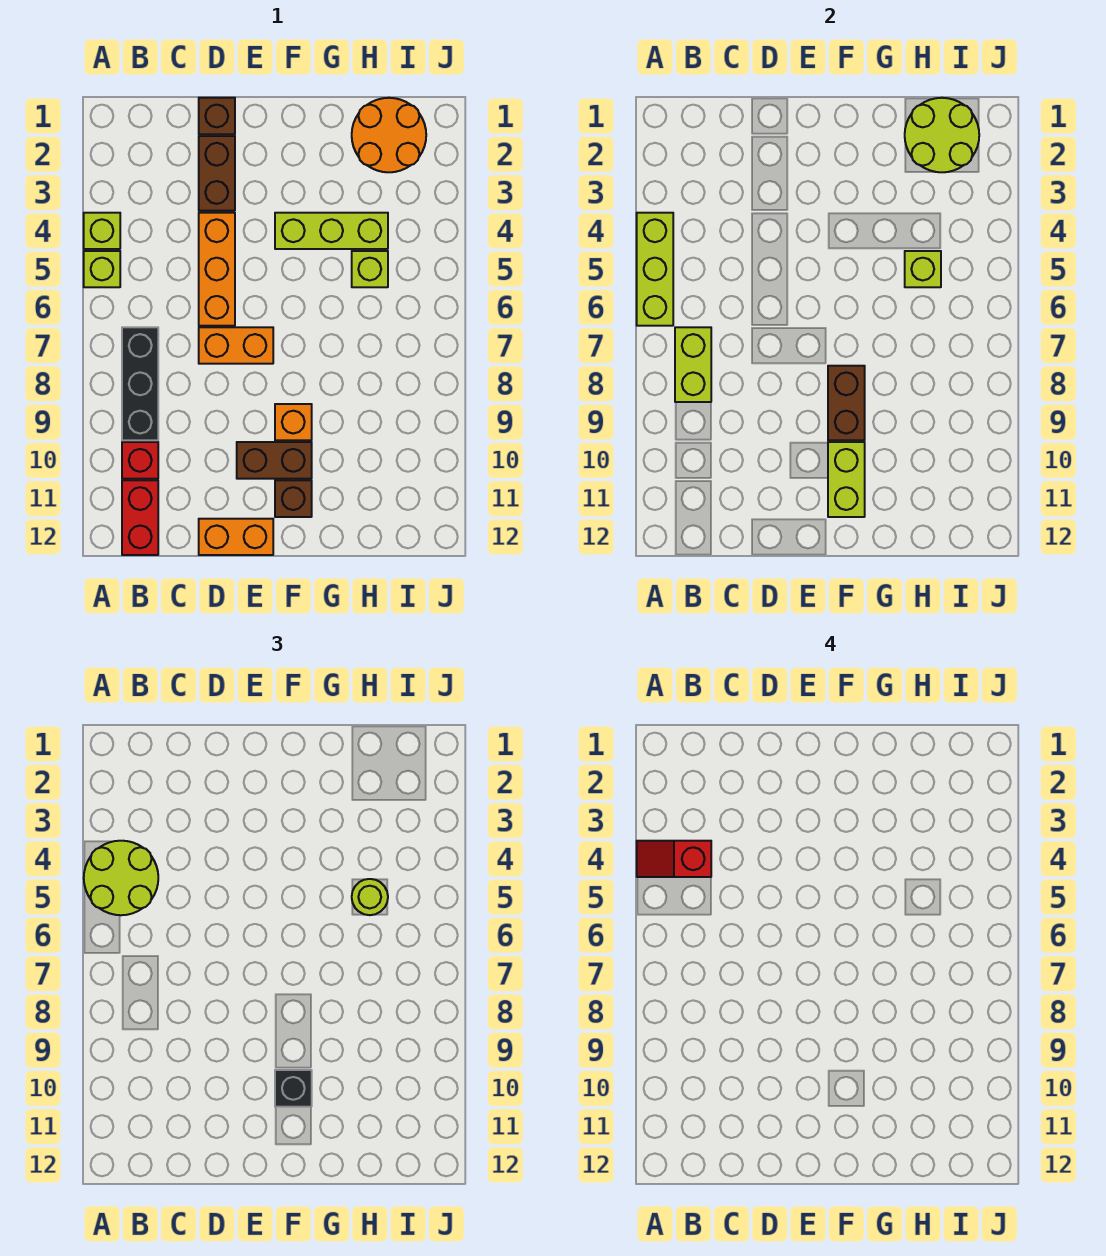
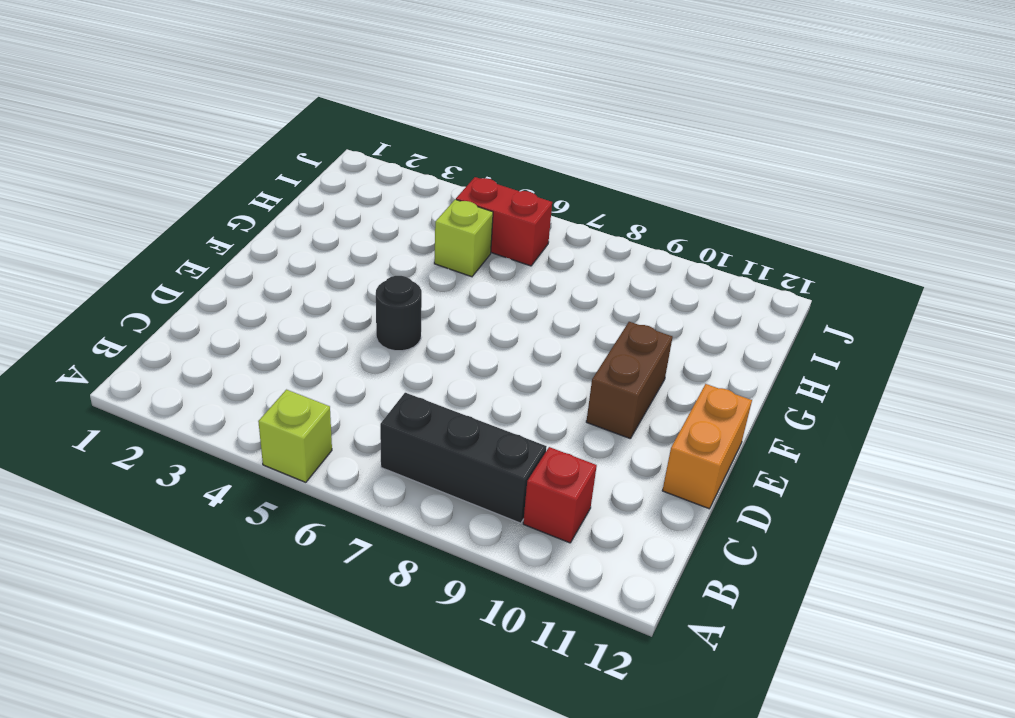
black 1x1 round brick [376,276,422,351] -> none
red 1x2 brick [456,177,552,266] -> red 1x2 brick moved to [122,480,158,555]
none -> lime 1x1 brick [84,213,120,249]
none -> brown 1x1 brick [199,98,235,134]
none -> brown 1x2 brick [199,136,235,211]

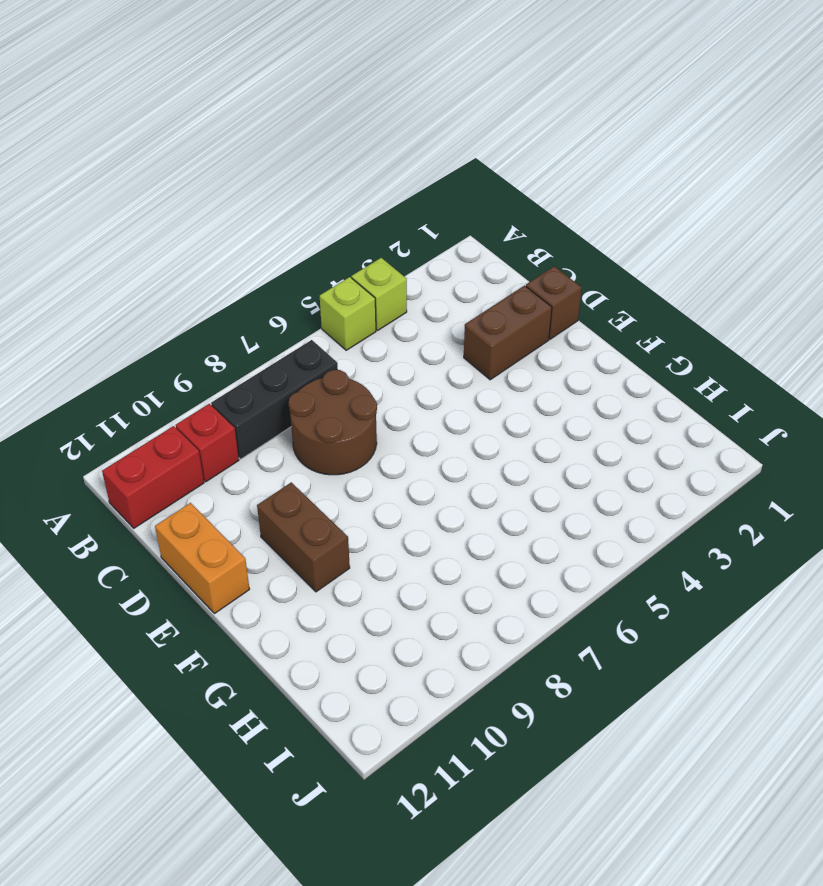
brown 2x2 round brick [289,370,377,475] -> orange 1x2 brick [199,327,273,364]
none -> orange 1x3 brick [199,213,235,326]
none -> lime 1x3 brick [275,213,388,249]
none -> orange 1x1 brick [275,404,312,440]

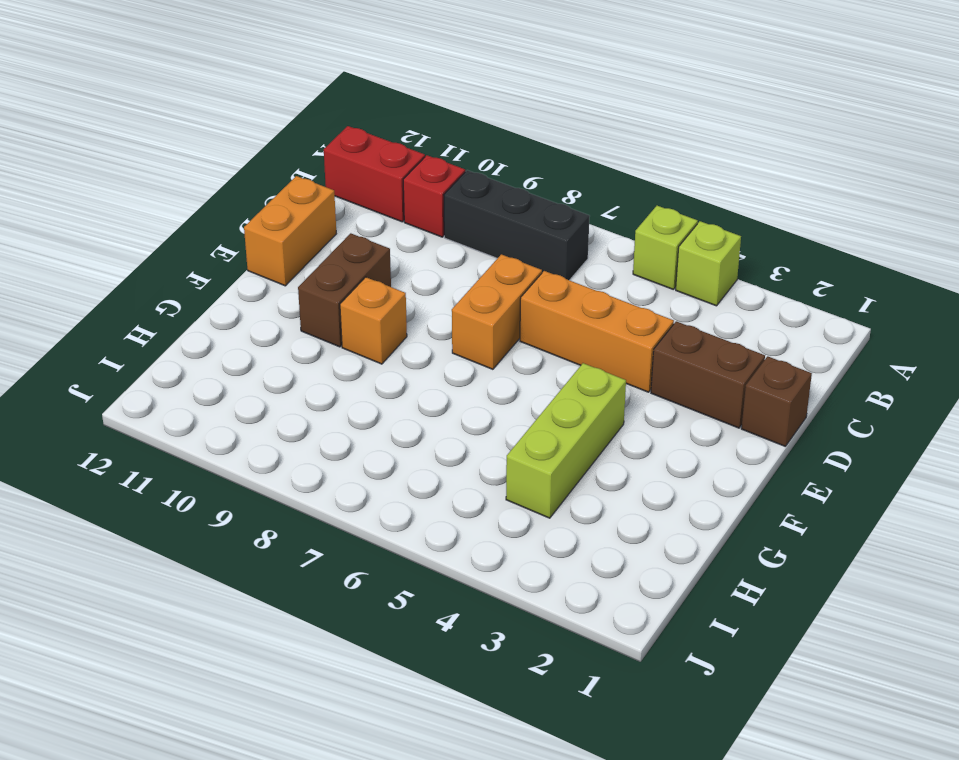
none -> brown 1x1 brick [275,480,312,517]
none -> orange 2x2 round brick [352,98,426,172]
none -> lime 1x1 brick [352,251,388,287]

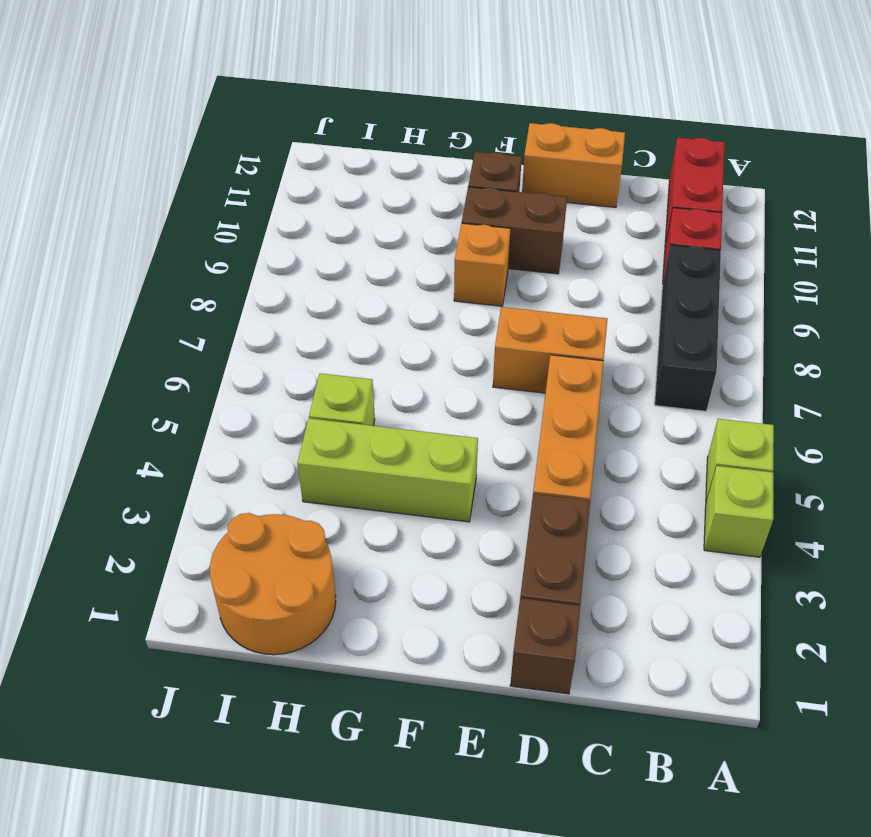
none -> lime 1x3 brick [637,213,673,326]
none -> lime 1x2 brick [675,327,711,402]
none -> brown 1x2 brick [828,366,865,440]

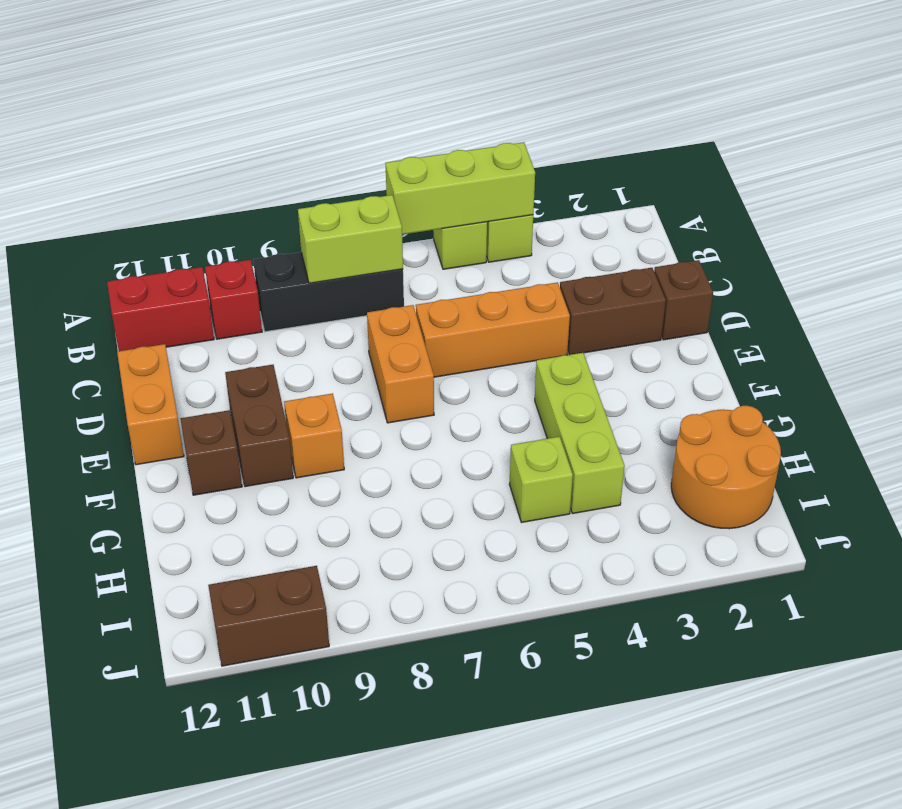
brown 1x2 brick [208,566,329,666] -> brown 1x2 brick moved to [828,366,865,440]
none -> lime 1x2 brick [828,442,865,517]
none -> lime 2x2 round brick [905,98,979,172]
none -> lime 1x1 brick [905,251,941,287]

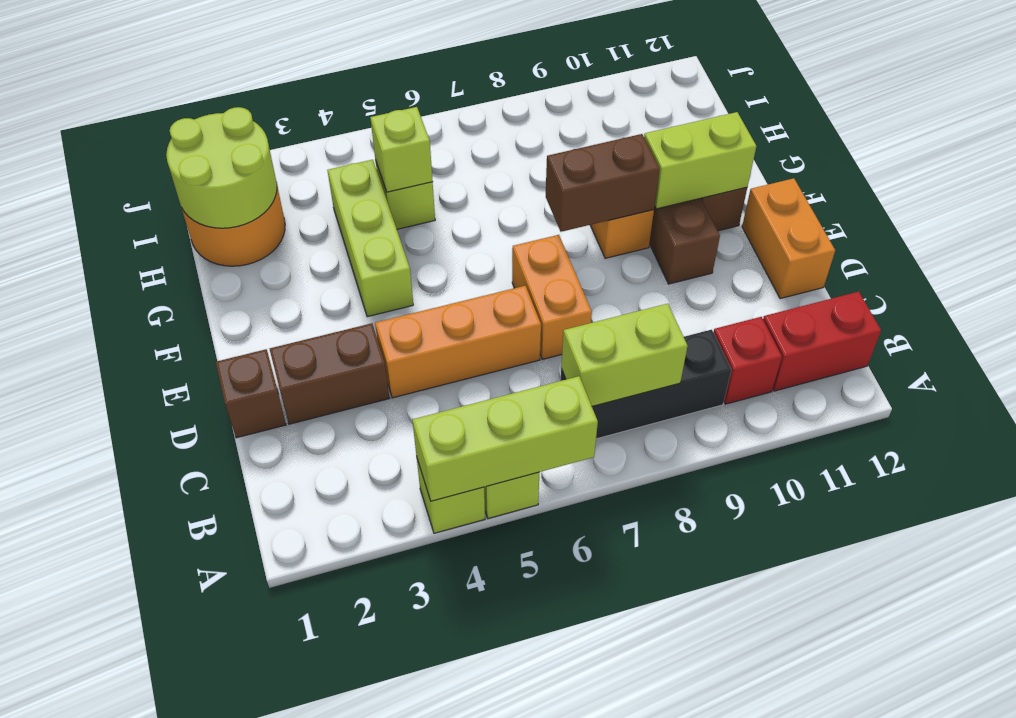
none -> lime 2x2 round brick [84,841,158,915]
none -> black 1x1 brick [275,1070,312,1107]
none -> lime 1x1 round brick [352,879,388,915]

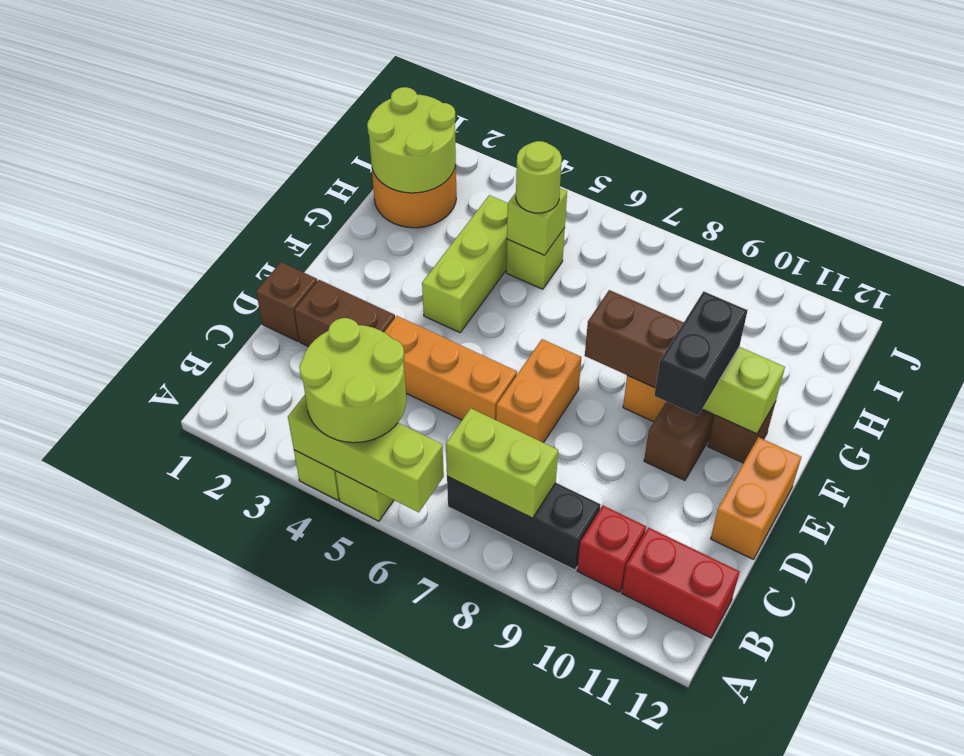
black 1x2 brick [654,291,748,416] -> black 1x1 brick [275,1070,312,1107]
none -> red 1x2 slope [637,841,711,877]

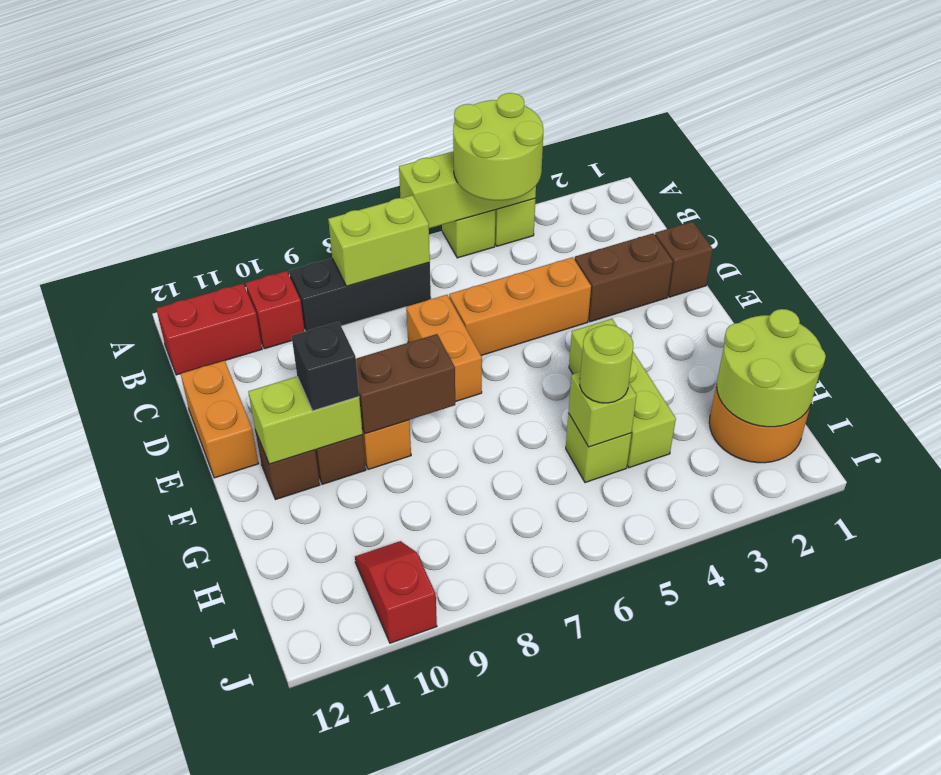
red 1x2 slope [355,541,437,643] -> red 1x2 slope moved to [637,841,711,877]

